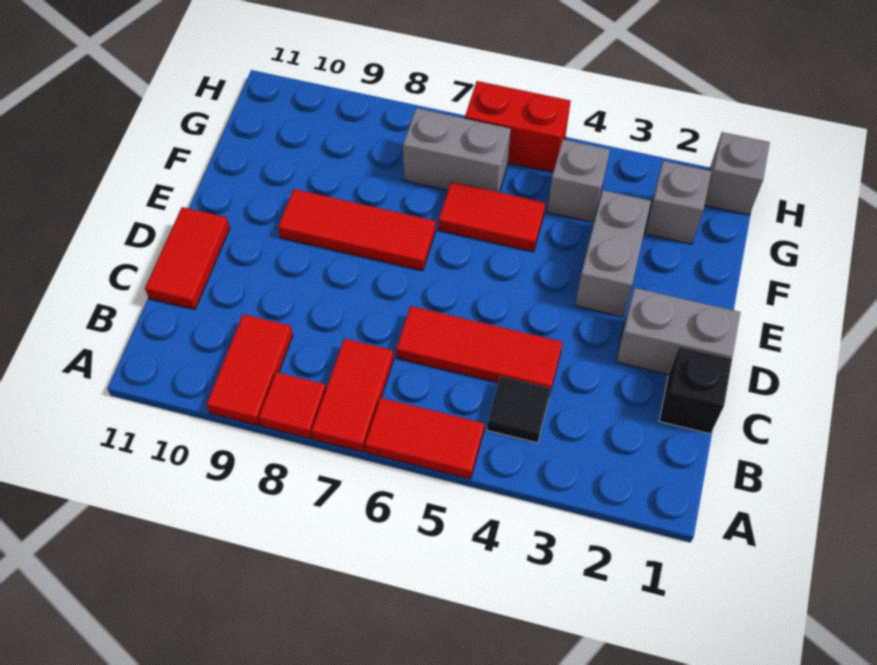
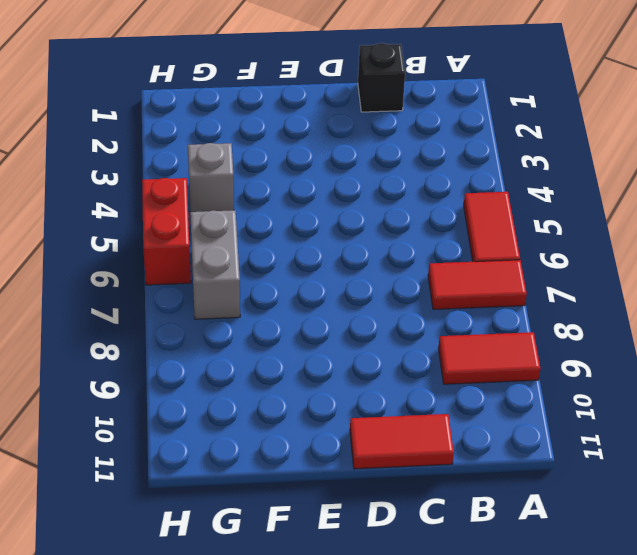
none -> red 1x1 tile [259,372,326,439]
none -> black 1x1 tile [487,376,551,443]
none -> red 1x3 tile [396,306,563,392]

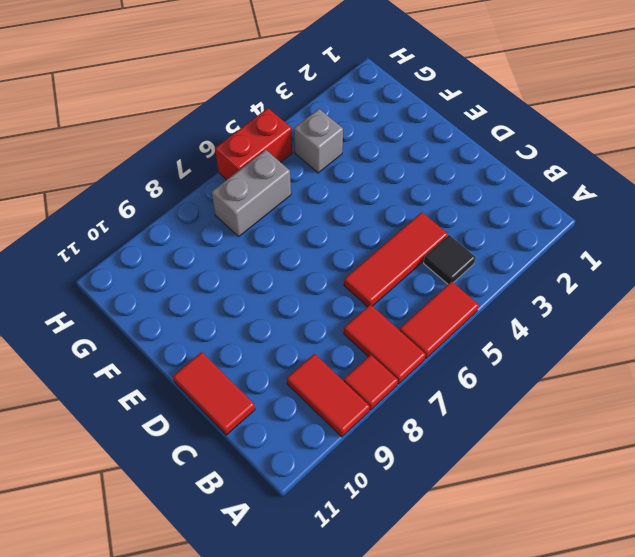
none -> black 1x1 brick [659,347,732,434]
none -> grey 1x2 brick [616,288,740,375]
none -> grey 1x2 brick [575,190,651,317]

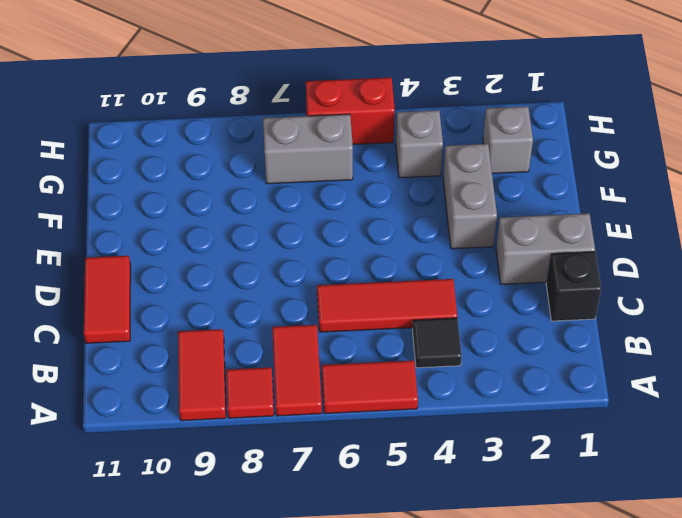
none -> red 1x3 tile [278,189,436,271]
none -> red 1x2 tile [439,182,546,252]
none -> grey 1x1 brick [705,132,770,215]

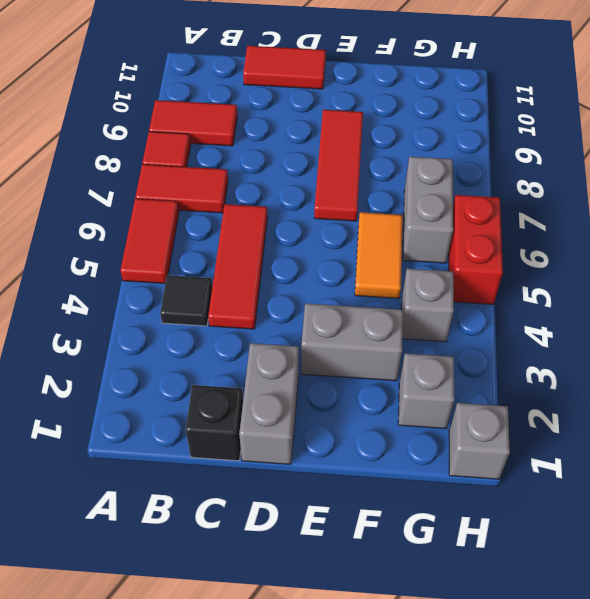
orange 1x2 tile [355,212,403,298] -> red 1x2 tile [439,182,546,252]

